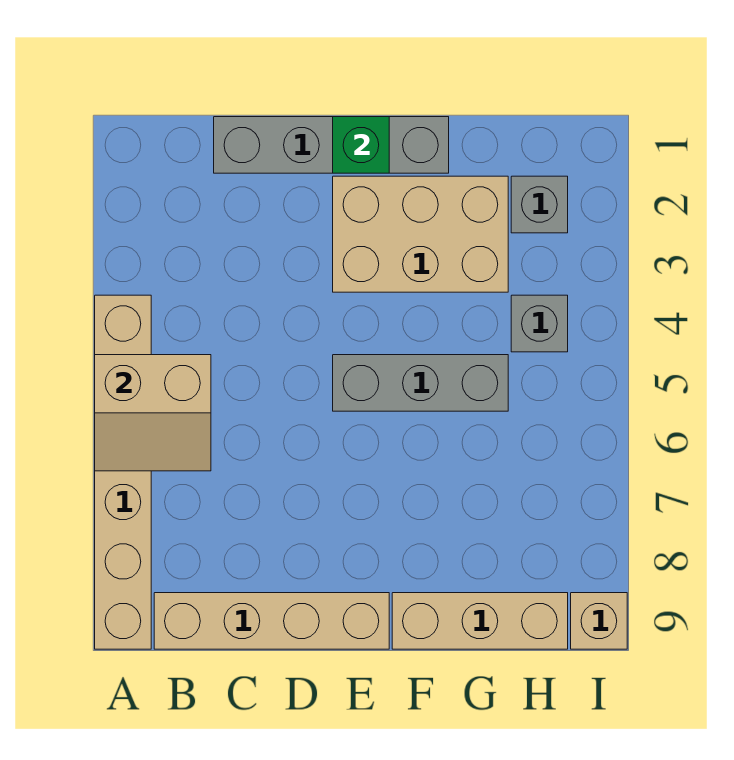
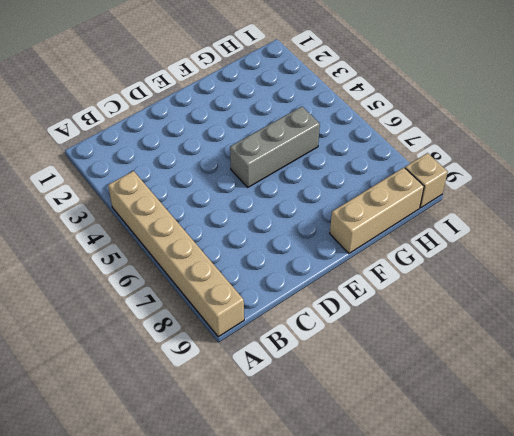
none -> tan 1x4 brick [154,593,389,649]
none -> grey 1x4 brick [214,117,449,173]

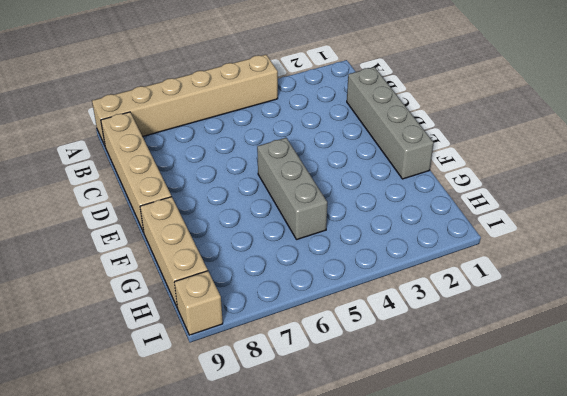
none -> tan 2x3 brick [333,176,508,292]
none -> grey 1x1 brick [511,176,568,233]

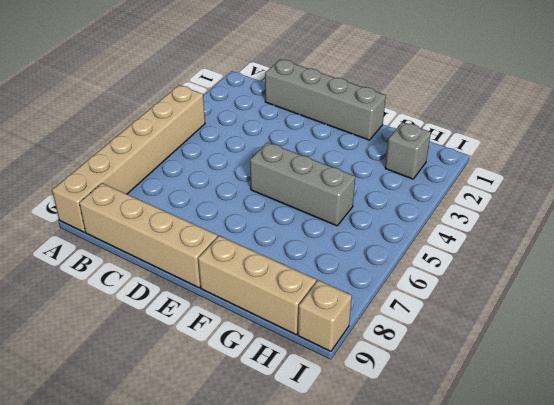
none -> tan 2x3 brick [333,176,508,292]
none -> grey 1x1 brick [511,295,568,352]

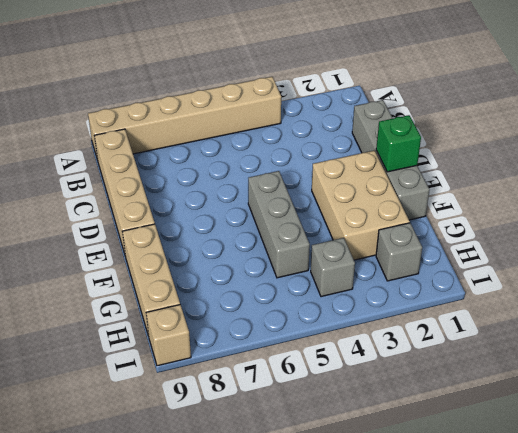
none -> tan 2x2 slope [95,355,211,471]

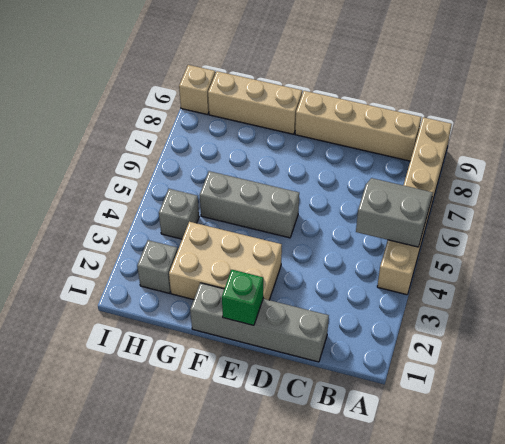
grey 2x2 slope [356,178,433,247] -> tan 2x2 slope [95,355,211,471]

